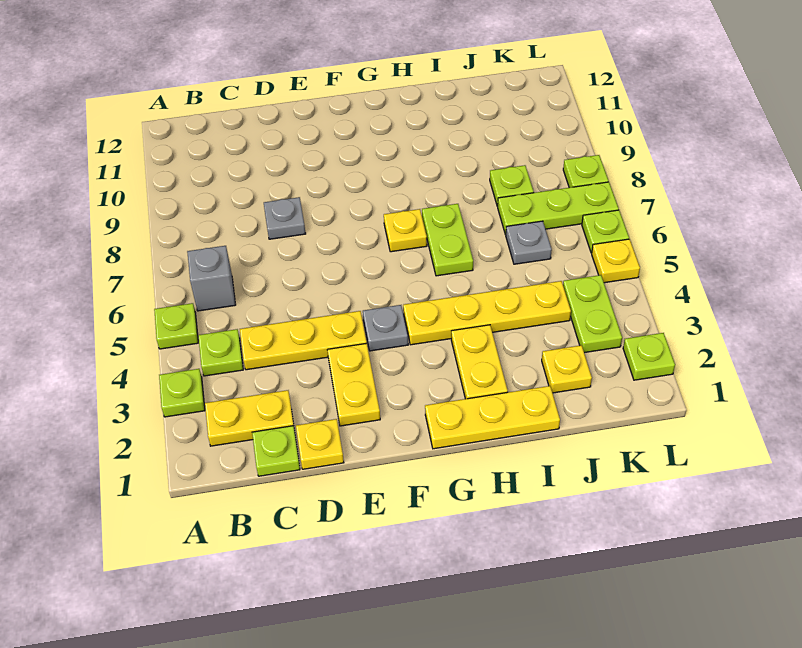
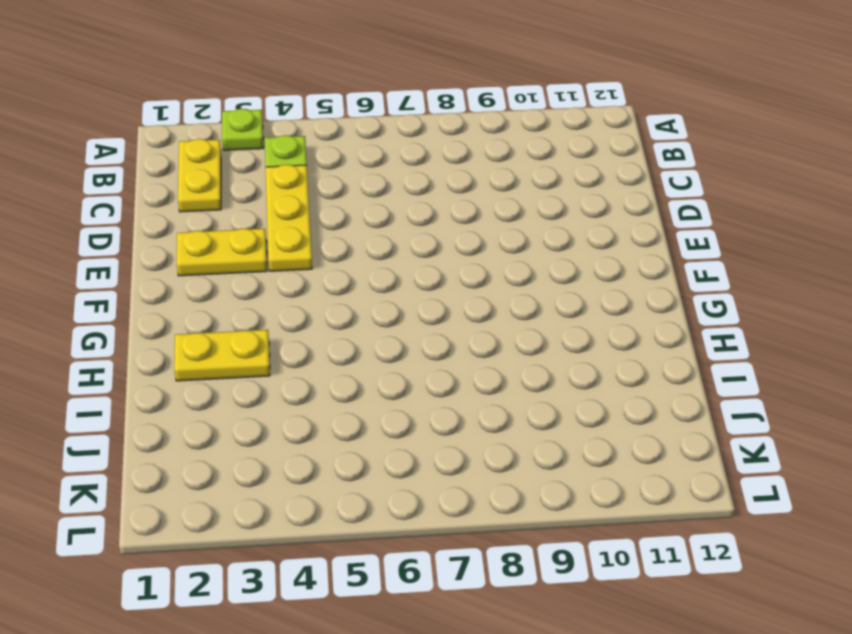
none -> lime 1x1 plate [154,303,198,349]
none -> grey 1x1 brick [187,246,236,311]
none -> lime 1x1 plate [252,426,300,476]

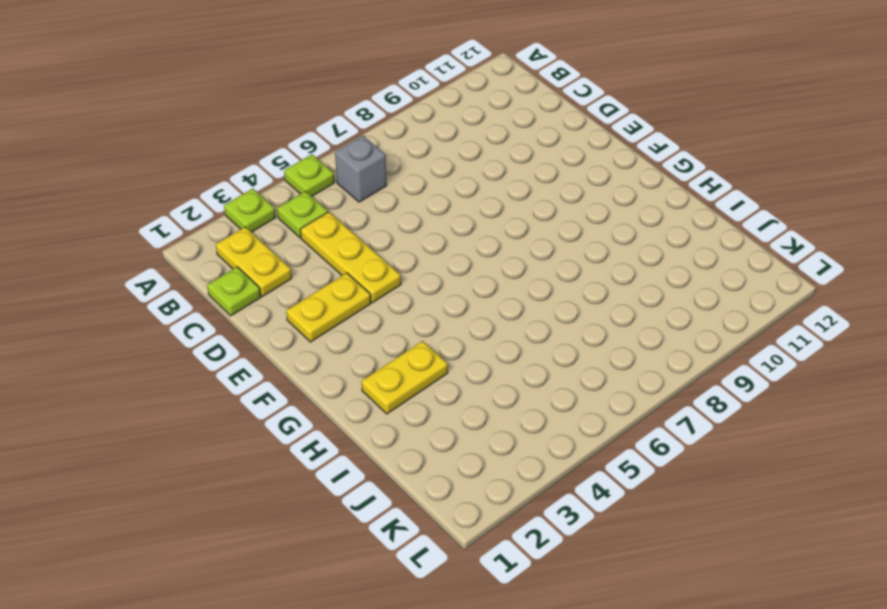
none -> yellow 1x1 plate [296,419,344,469]
none -> grey 1x1 plate [264,197,306,239]
none -> grey 1x1 plate [363,305,408,351]

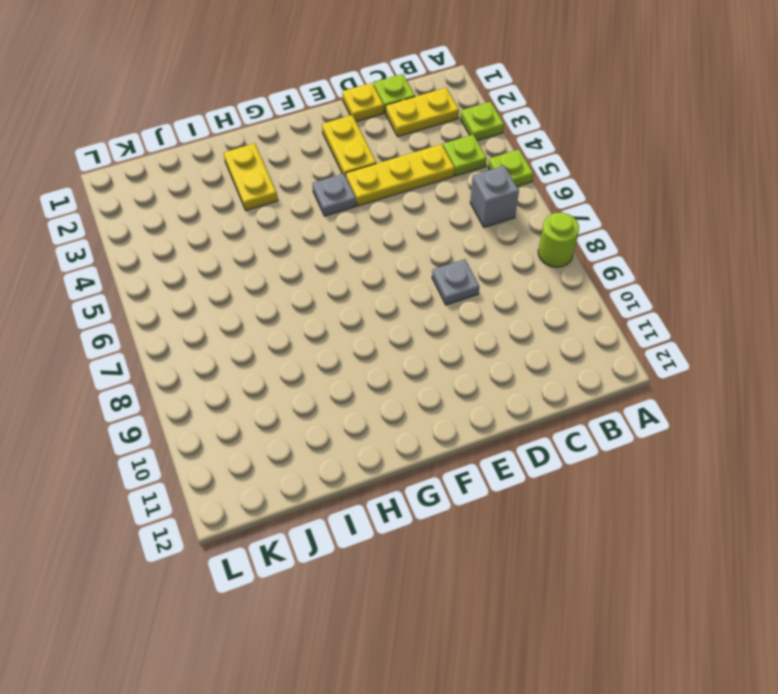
lime 1x1 round brick [538,213,579,267] -> none
none -> yellow 1x3 plate [425,386,560,449]
none -> yellow 1x4 plate [403,281,571,345]
none -> yellow 1x1 plate [384,209,427,252]

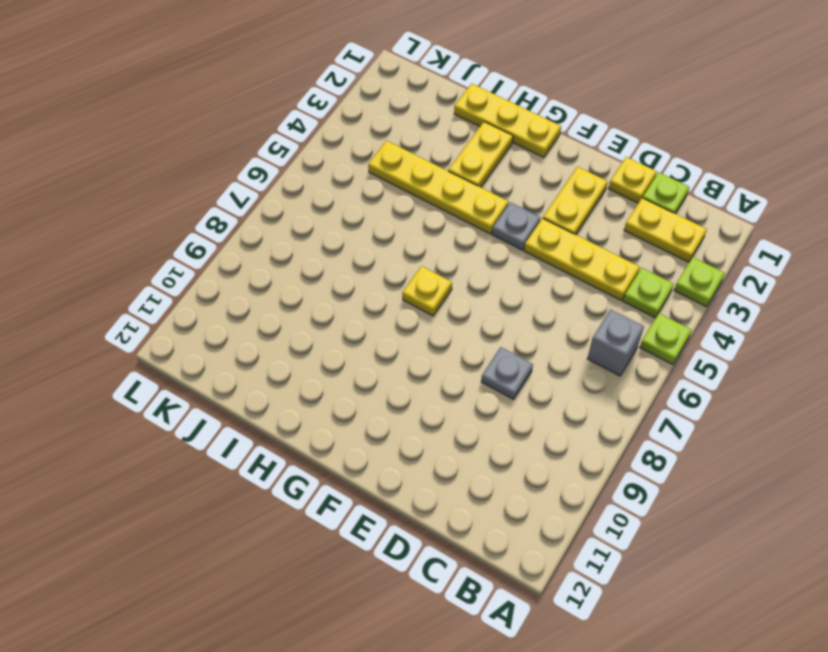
none -> lime 1x2 plate [422,204,473,276]
none -> yellow 1x1 plate [542,345,592,393]
none -> grey 1x1 plate [506,221,552,264]

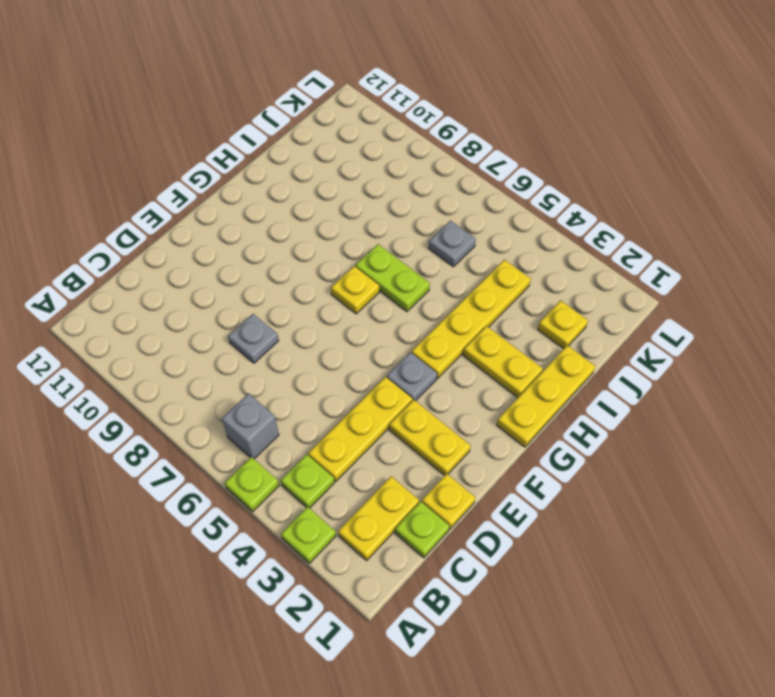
none -> lime 1x3 plate [497,182,619,235]
none -> lime 1x1 plate [490,165,534,206]
none -> lime 1x2 plate [563,275,622,353]

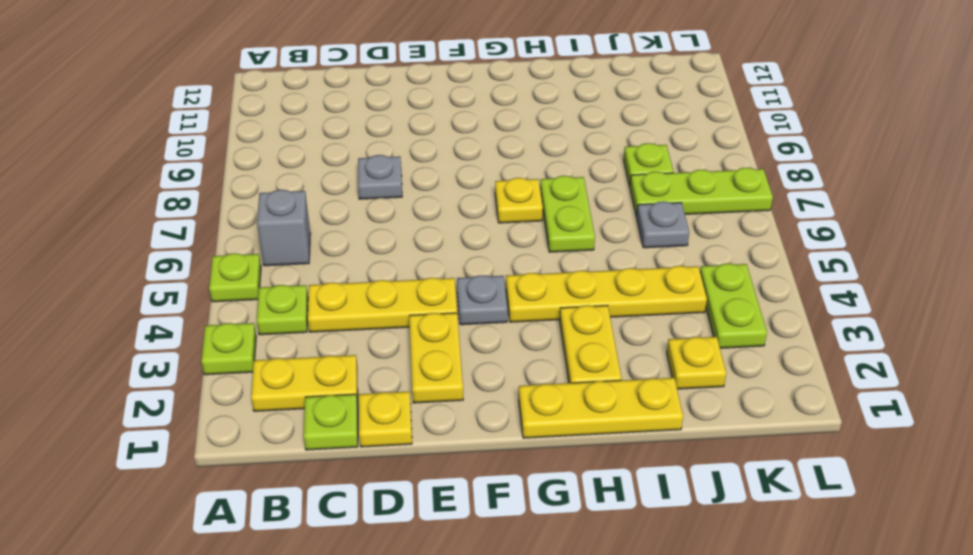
none -> lime 1x1 plate [623,333,675,380]
none -> yellow 1x1 plate [592,239,640,283]
none -> lime 1x1 plate [582,210,629,253]

